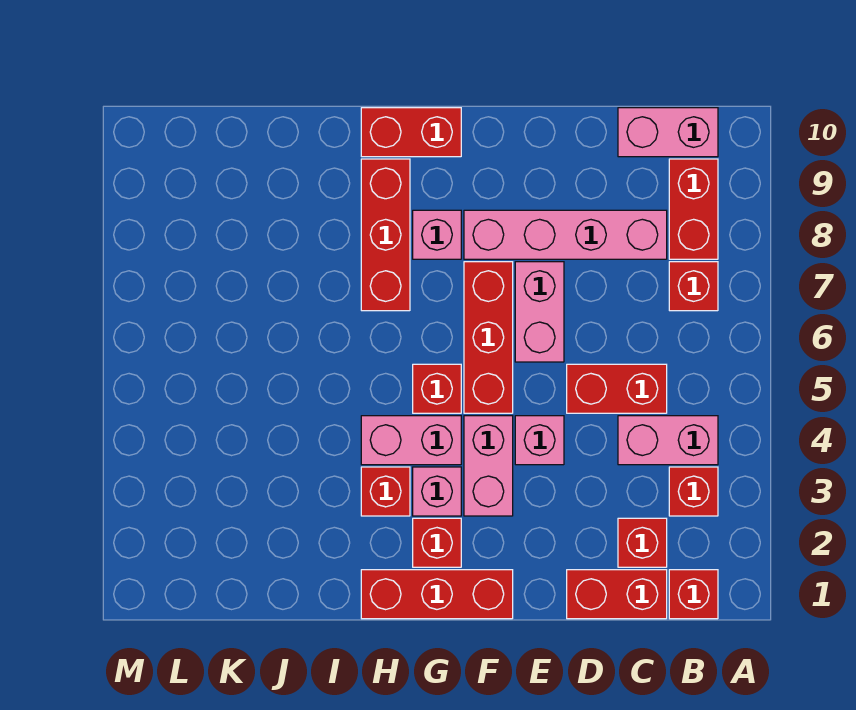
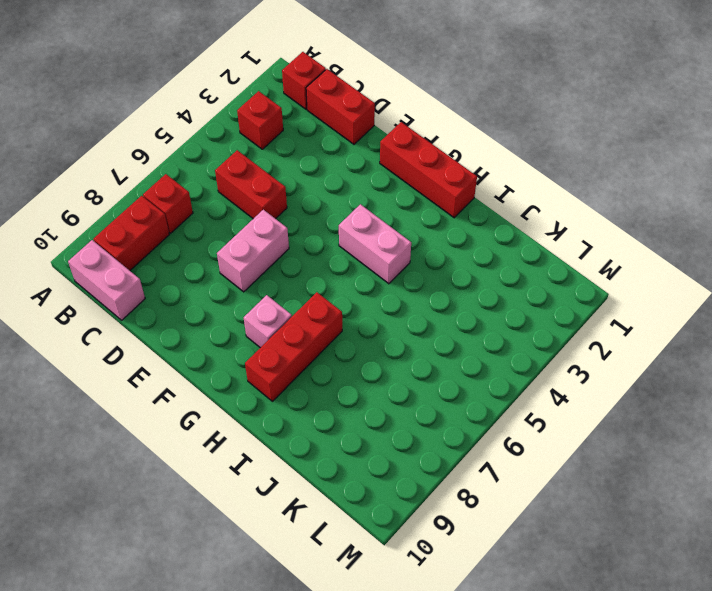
none -> pink 1x2 brick [618,416,718,465]
none -> red 1x1 brick [618,518,667,567]
none -> pink 1x4 brick [464,210,667,259]

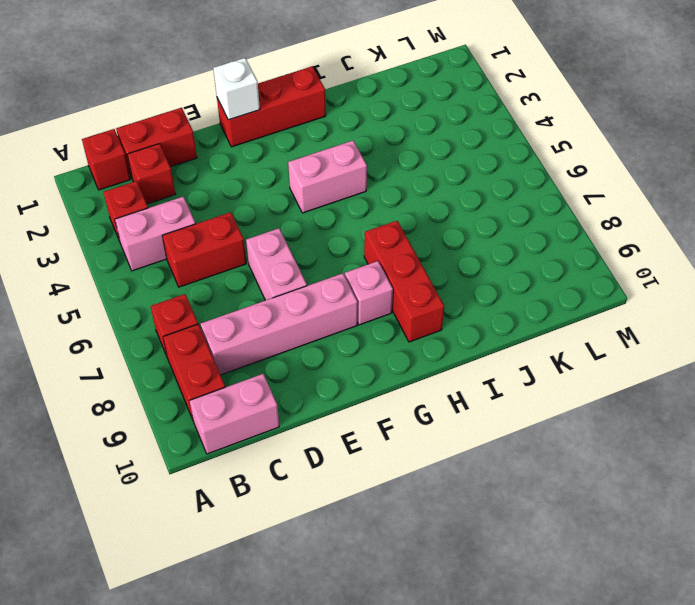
white 1x1 brick [213,58,260,120] -> none
none -> pink 1x1 brick [515,416,564,465]
none -> pink 1x2 brick [464,416,513,516]
none -> red 1x3 brick [464,262,513,413]

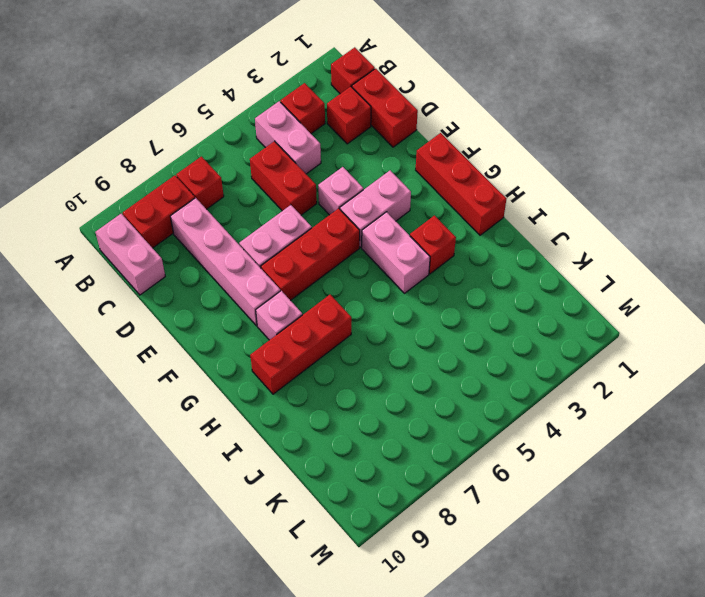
none -> red 1x1 brick [413,518,461,567]
none -> pink 1x1 brick [413,467,461,516]
none -> red 1x1 brick [413,364,461,413]

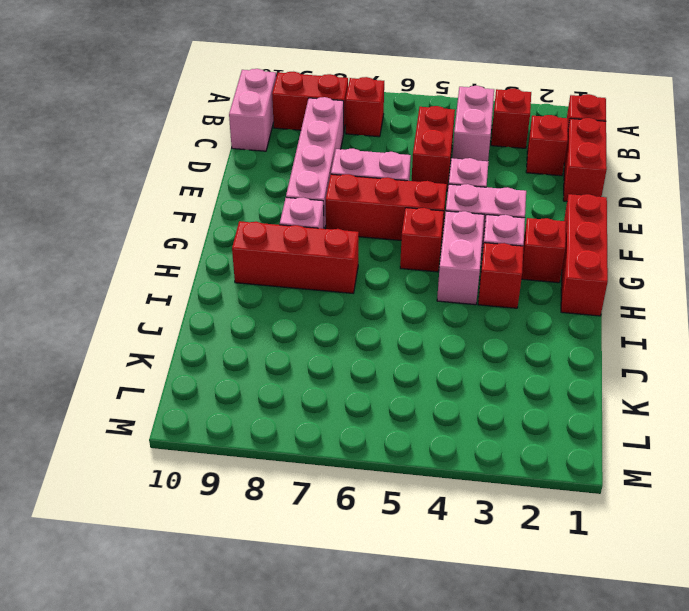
none -> red 1x2 brick [361,108,461,157]

